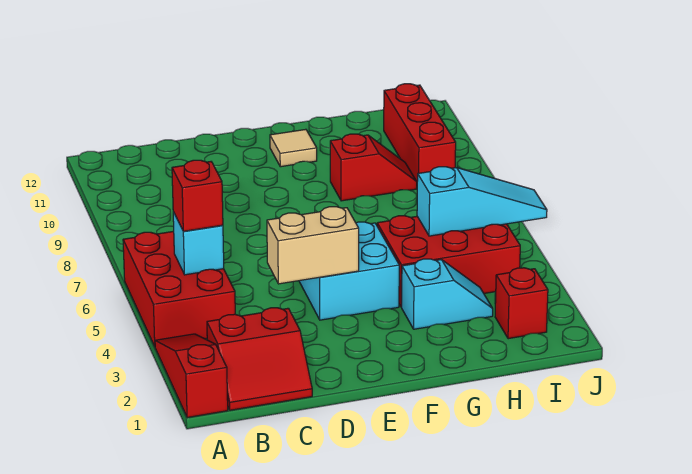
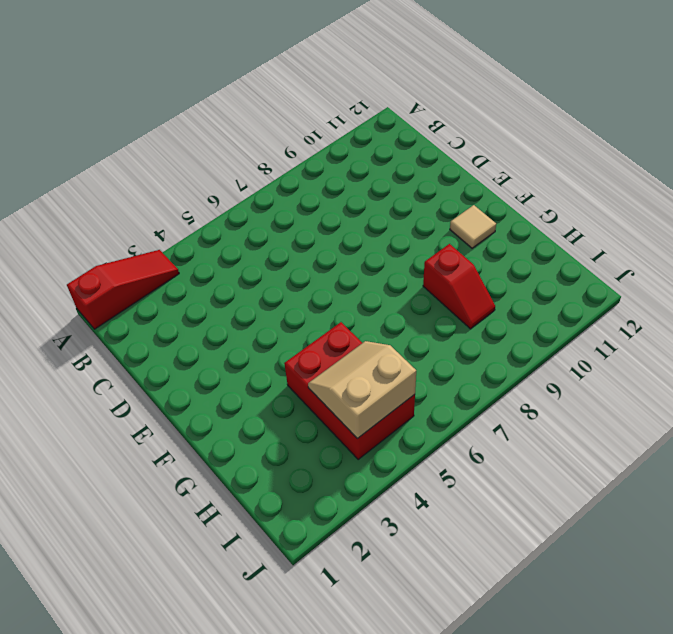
tan 2x2 slope [308,341,416,439] -> cyan 1x3 slope [417,167,547,236]
none -> red 2x3 brick [123,231,235,346]
none -> red 2x2 slope [207,308,312,410]
none -> cyan 2x2 brick [299,222,399,320]

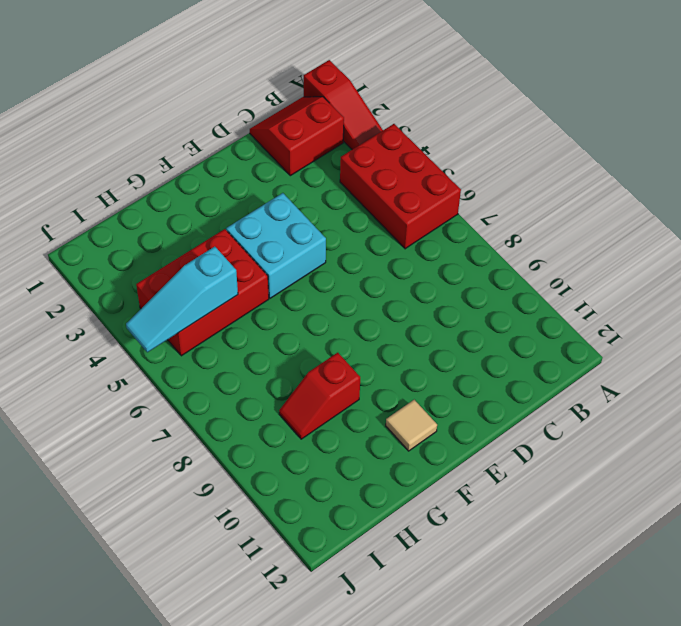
none -> cyan 1x2 slope [402,259,493,329]
none -> red 1x1 brick [495,268,548,339]
none -> red 1x3 brick [384,84,456,182]

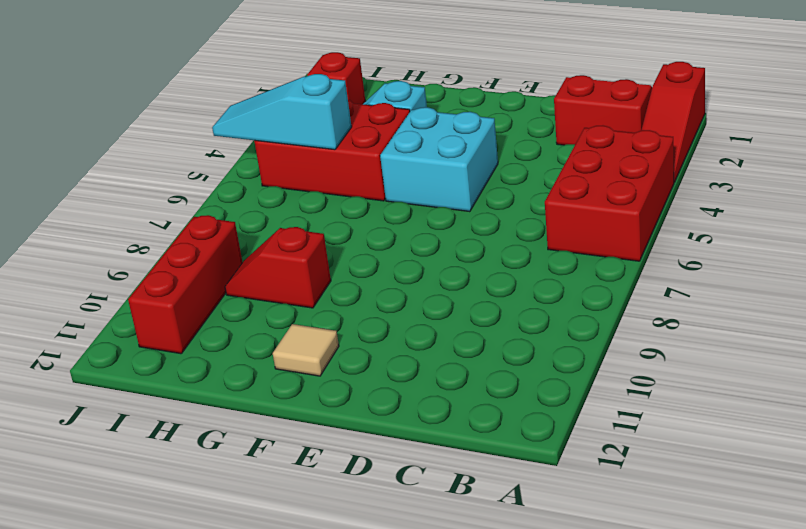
none -> cyan 1x1 brick [173,212,224,275]
none -> tan 1x2 brick [267,207,359,284]
none -> red 1x1 brick [172,160,223,231]

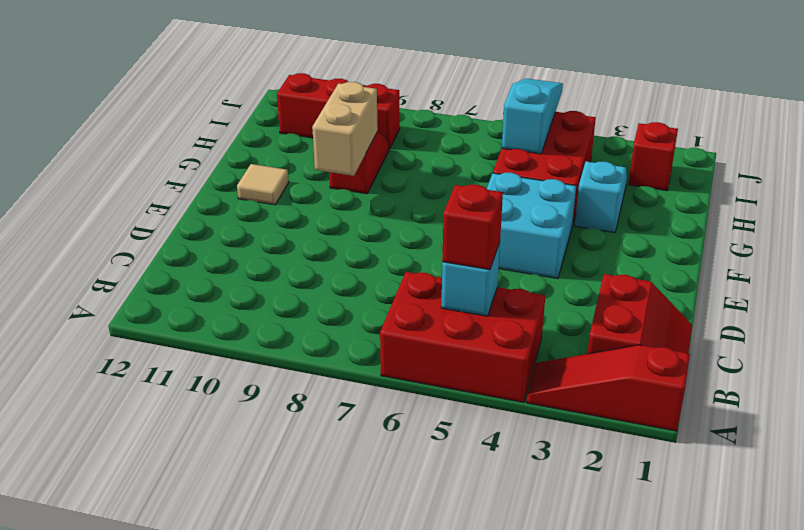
tan 1x2 brick [312,82,378,176] -> tan 1x2 brick moved to [267,207,359,284]

